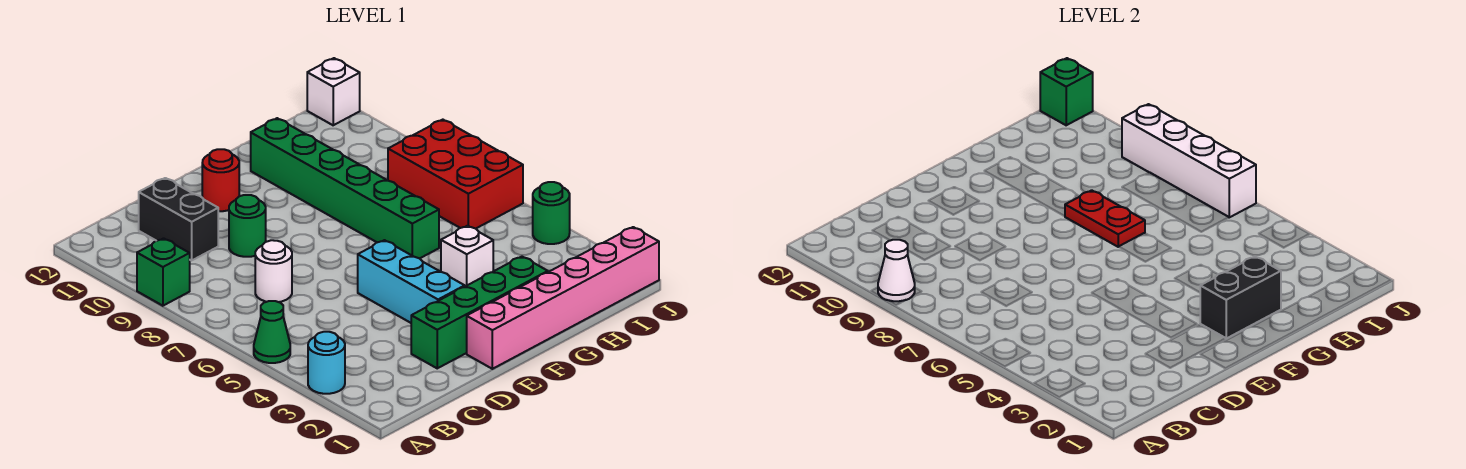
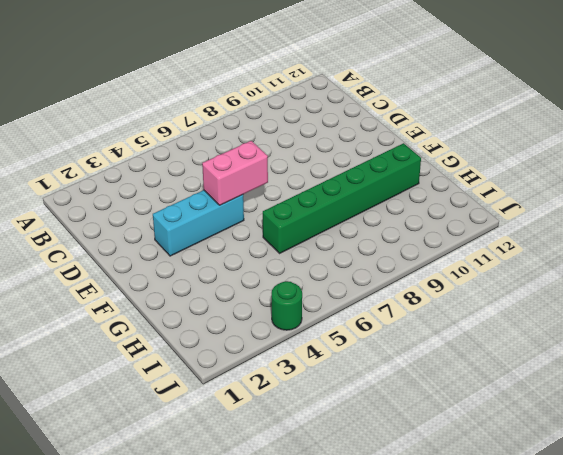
pink 1x2 brick [202,141,268,205] -> none
none -> cyan 1x1 round brick [308,332,345,394]
none -> green 1x1 cone [254,301,290,363]
none -> green 1x1 brick [137,238,190,306]

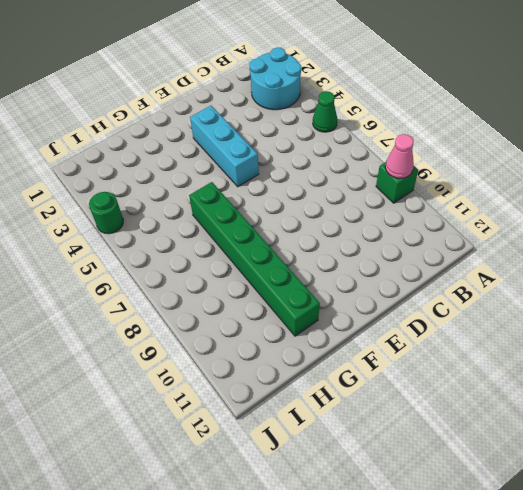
cyan 2x2 round brick [250,47,301,110] -> cyan 1x1 round brick [308,332,345,394]
pink 1x1 cone [385,134,414,178] -> white 1x1 cone [878,240,915,301]
none -> white 1x1 round brick [255,240,292,302]
none -> black 1x2 brick [139,178,218,260]
none -> green 1x4 brick [411,257,548,368]

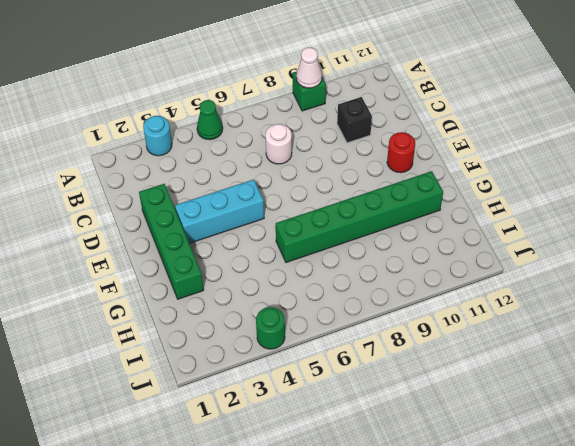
black 1x1 brick [337,97,372,143] -> black 1x2 brick [139,178,218,260]
none -> green 1x1 round brick [229,195,266,257]
none -> pink 1x6 brick [467,227,659,369]
none -> white 1x1 brick [441,226,493,286]

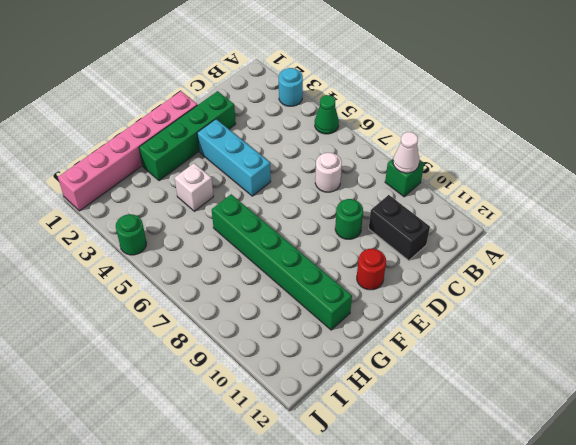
none -> red 2x3 brick [388,120,523,229]
none -> white 1x1 brick [307,58,360,125]
none -> black 1x2 brick [1200,257,1281,338]

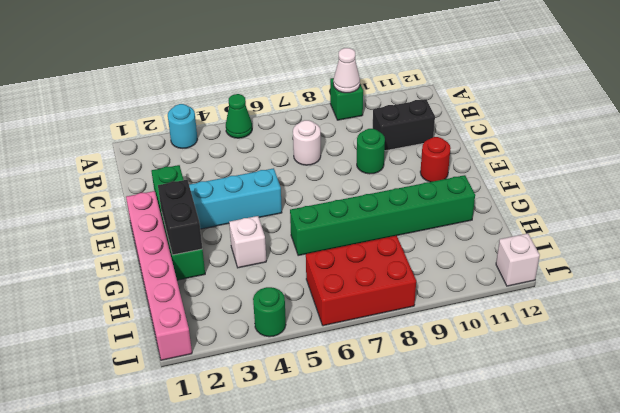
none -> red 1x2 plate [1065,190,1145,247]
none -> white 1x4 brick [1122,104,1256,217]
none -> green 1x1 brick [1040,58,1093,125]

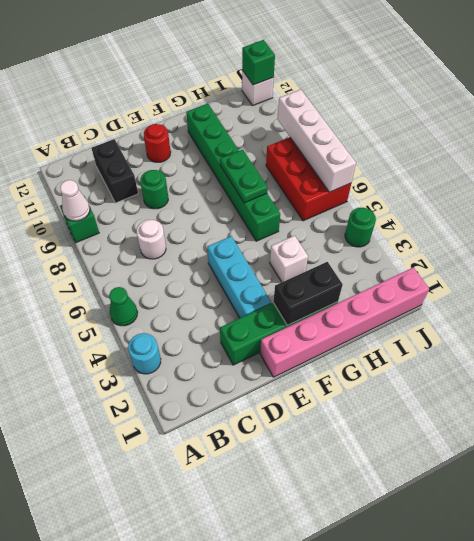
green 1x2 plate [220,150,268,203] -> red 1x2 plate [1065,190,1145,247]

